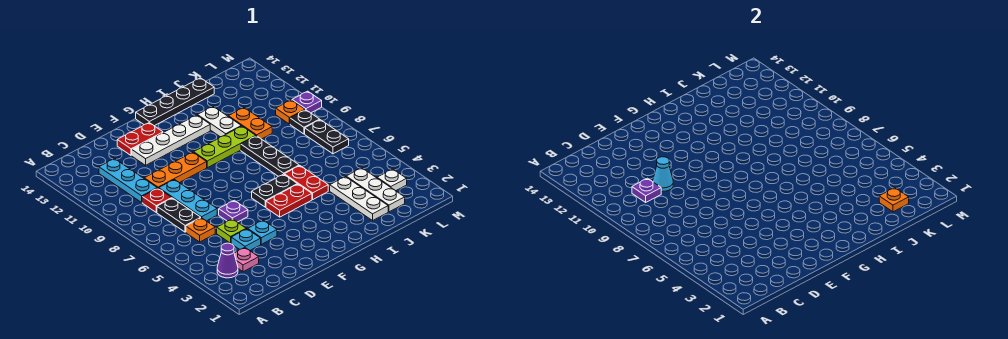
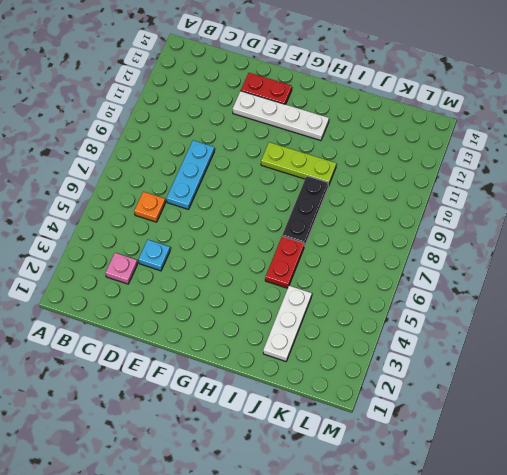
none -> purple 1x1 cone [217,243,238,278]
none -> black 1x2 plate [157,198,201,232]
none -> red 1x1 plate [142,188,172,212]
none -> cyan 1x3 plate [99,159,157,202]

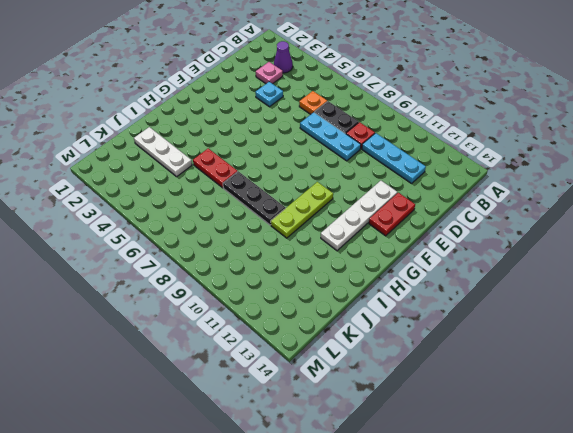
none -> lime 1x1 plate [217,219,246,243]
none -> orange 1x3 plate [144,152,207,188]
none -> cyan 1x1 plate [248,220,277,244]
none -> purple 1x1 plate [219,200,248,222]

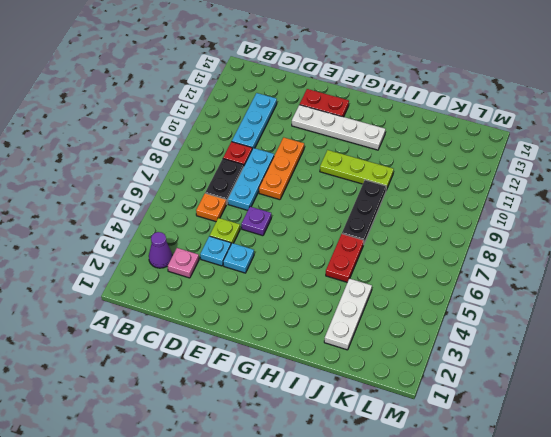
orange 1x3 plate [259,137,304,200] -> orange 1x3 plate turned to [144,152,207,188]
none -> red 1x2 plate [266,184,312,217]
none -> black 1x2 plate [252,174,297,207]
none -> black 1x4 plate [136,78,214,126]
none -> white 1x2 plate [197,107,241,137]

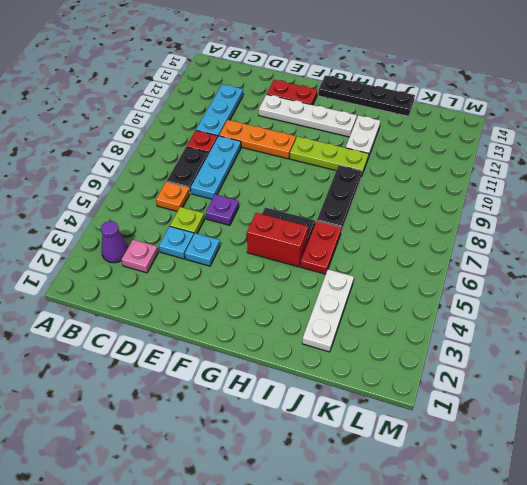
red 1x2 brick [247,213,308,267] -> red 1x2 plate [266,184,312,217]
none -> orange 1x2 plate [228,108,272,139]
none -> white 1x3 plate [346,168,405,212]
none -> white 1x1 plate [377,169,407,191]
none -> black 1x2 plate [305,120,349,154]

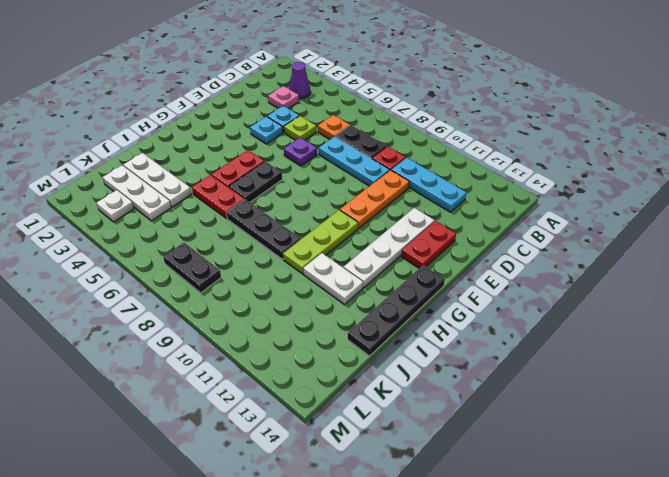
none -> orange 1x2 plate [228,108,272,139]
none -> black 1x1 plate [290,110,320,134]
none -> orange 1x1 plate [276,100,305,124]
none -> purple 1x1 plate [292,91,322,113]

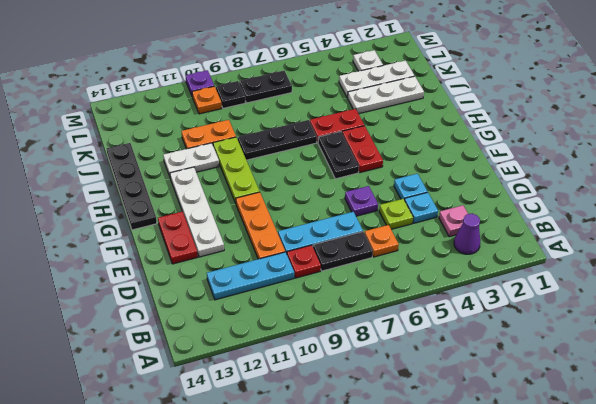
none -> purple 1x1 plate [632,178,661,202]
none -> cyan 1x1 cone [653,157,673,191]
none -> orange 1x1 plate [879,188,909,212]

